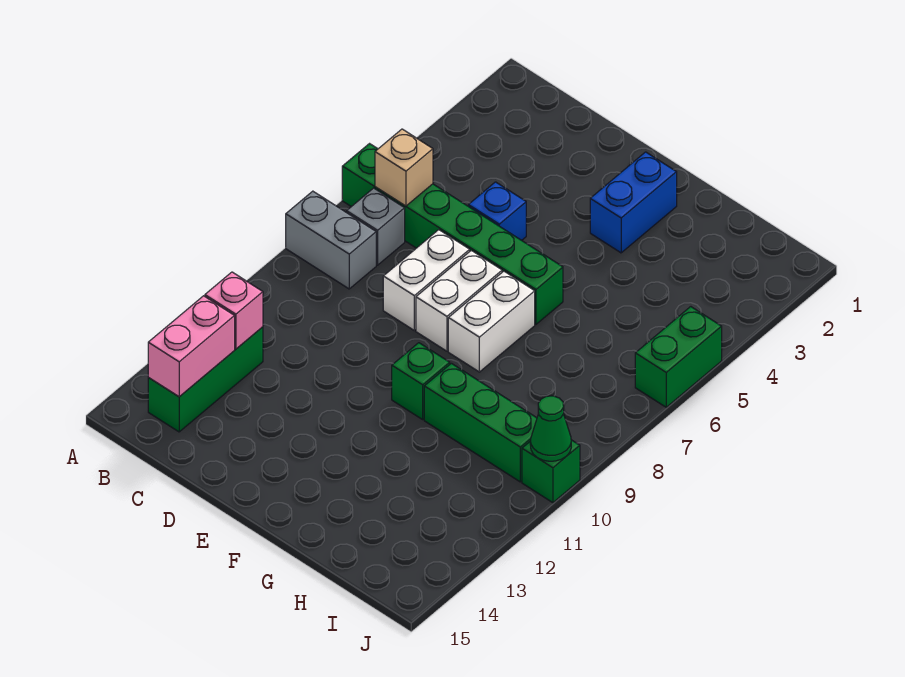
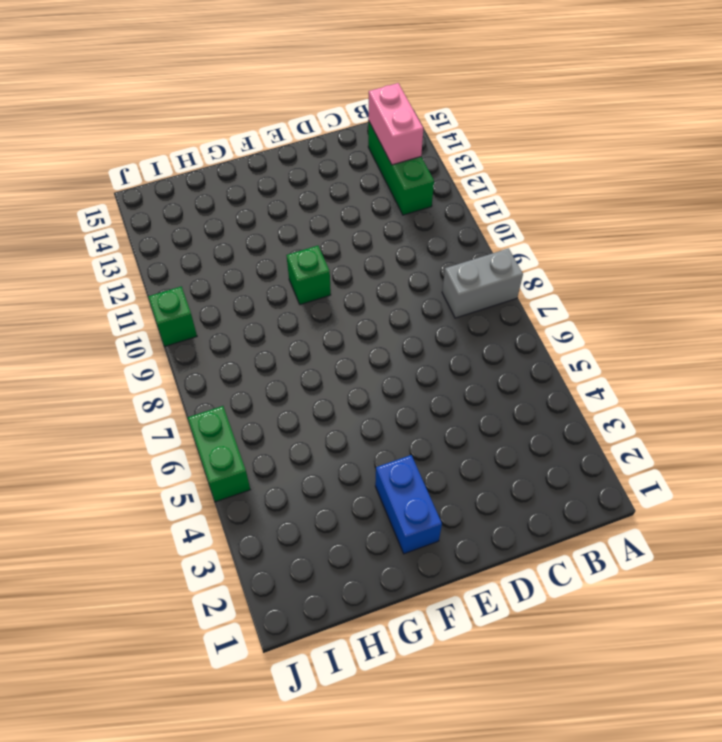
none -> green 1x6 brick [342,144,563,324]
none -> grey 1x1 brick [347,188,405,265]
none -> blue 1x1 brick [468,182,526,240]

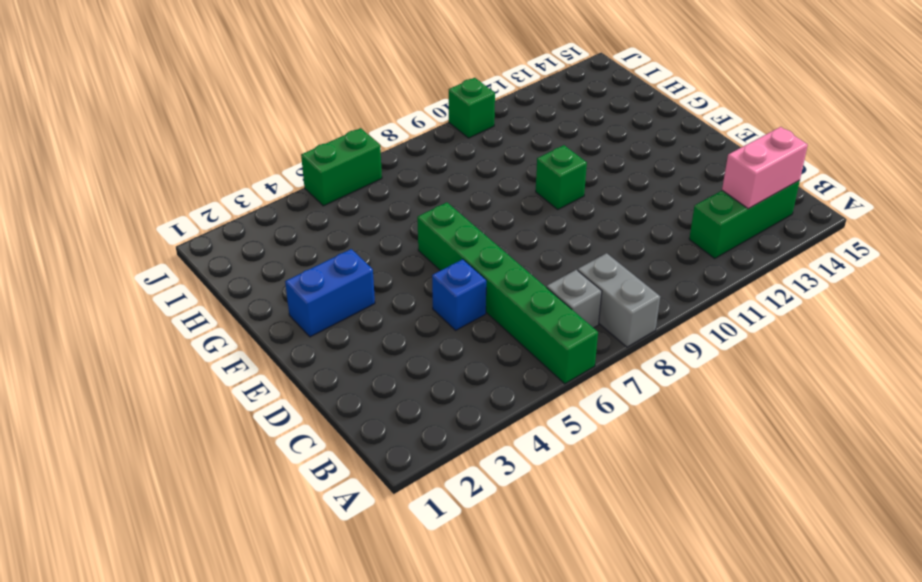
none -> white 1x2 brick [383,230,470,330]
none -> white 1x2 brick [416,250,502,351]
none -> white 1x2 brick [448,271,535,372]

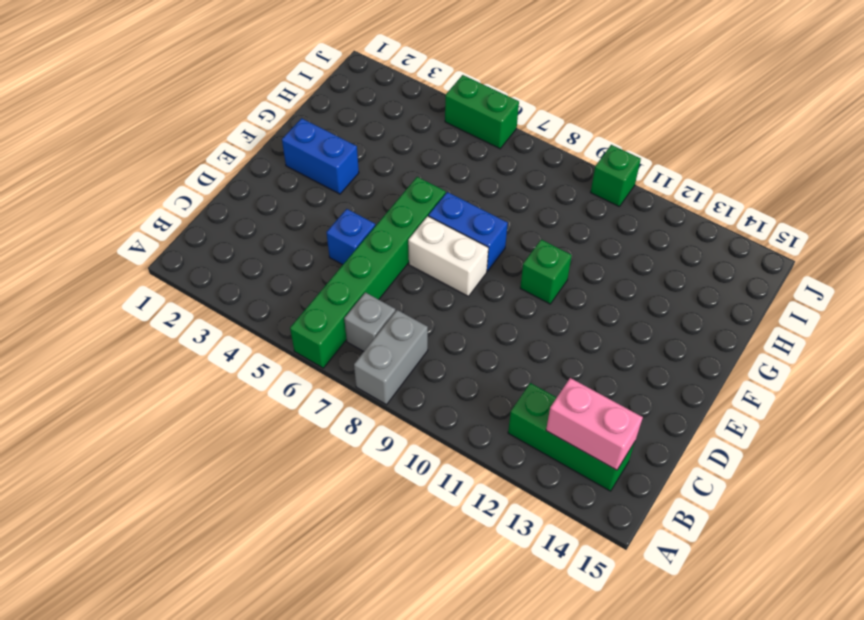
blue 1x2 brick [429,192,508,271] -> white 1x2 brick [448,271,535,372]
none -> white 1x2 brick [383,230,470,330]
none -> green 1x3 brick [424,363,537,482]
none -> tan 1x1 brick [375,129,433,206]

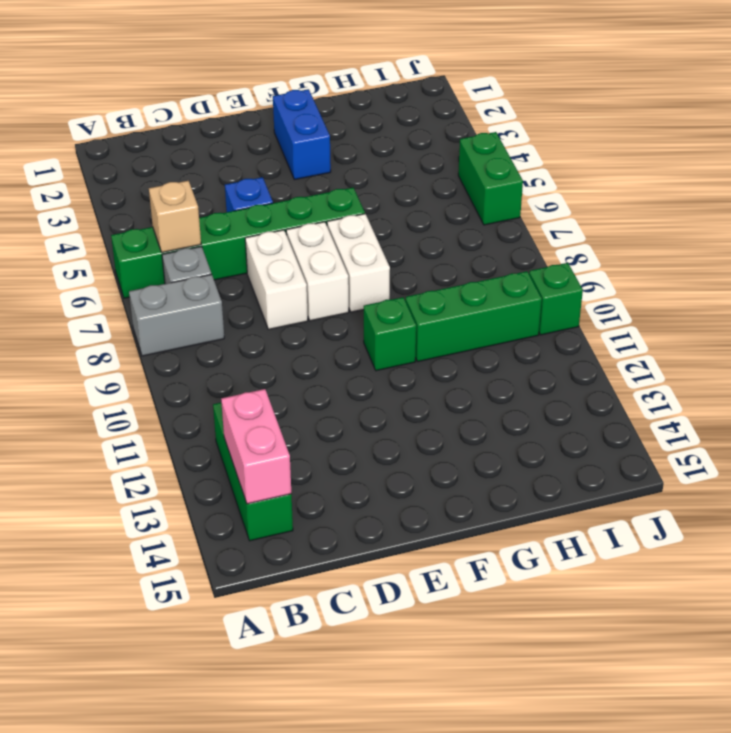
none -> pink 1x1 brick [205,272,263,349]
none -> green 1x1 cone [530,396,571,461]

